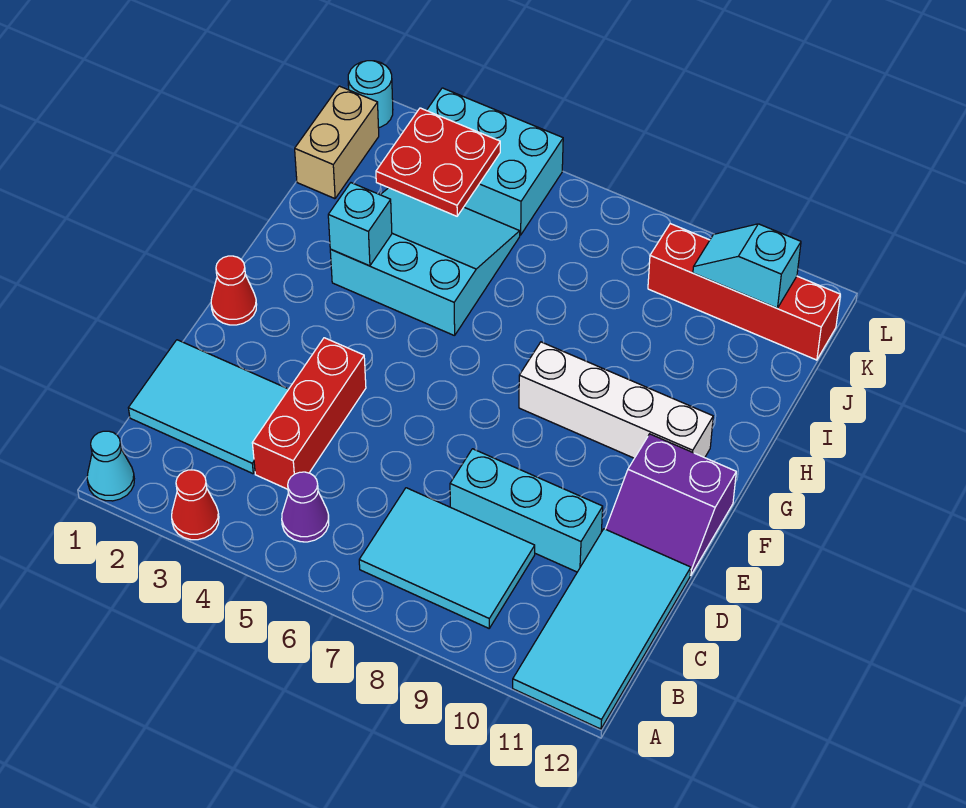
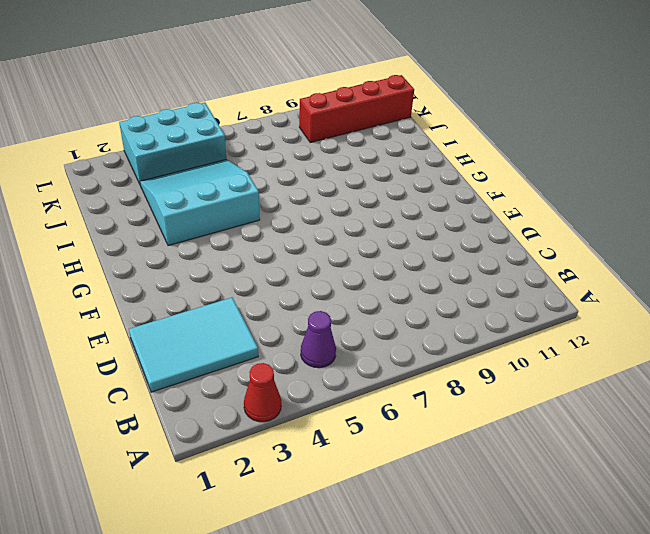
none -> cyan 1x1 cone [87,431,134,501]
none -> cyan 2x4 tile [513,529,691,729]
none -> cyan 2x3 tile [359,488,535,628]

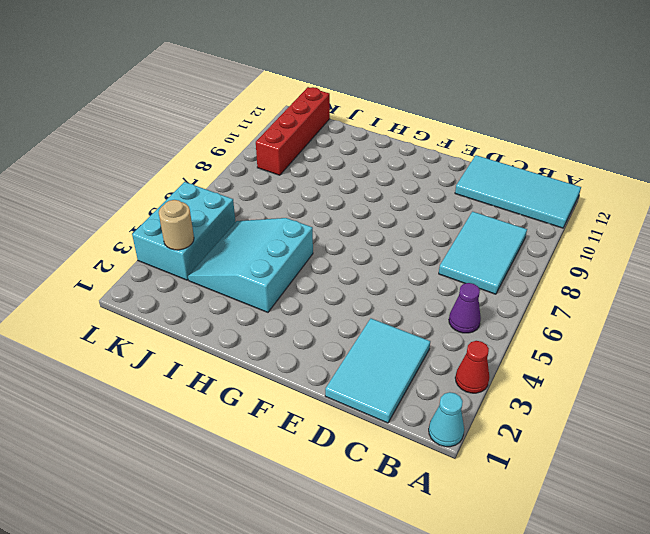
tan 1x1 round brick [159,200,194,250] -> red 2x2 plate [376,108,500,216]
none -> red 1x3 brick [252,338,366,489]
none -> cyan 1x3 brick [450,449,603,572]
none -> purple 2x2 slope [606,434,736,575]

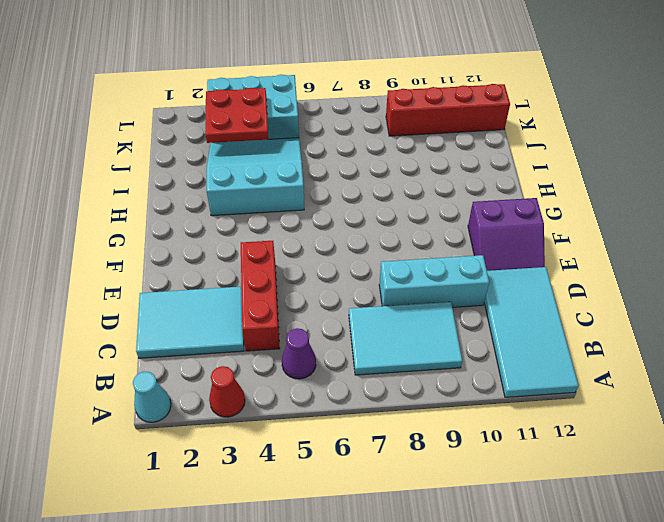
none -> red 1x1 cone [211,256,257,325]
none -> white 1x4 brick [519,342,713,458]
none -> tan 1x2 brick [295,86,379,199]

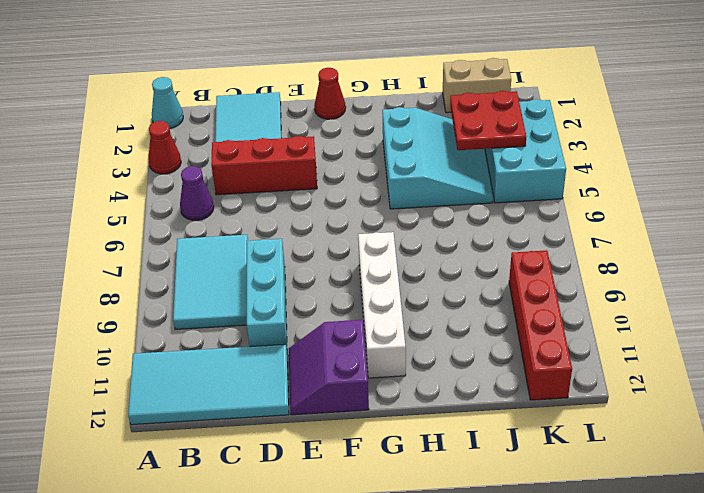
none -> cyan 1x1 round brick [348,61,393,128]
none -> cyan 1x1 brick [328,183,392,266]
none -> cyan 1x2 slope [693,224,801,308]

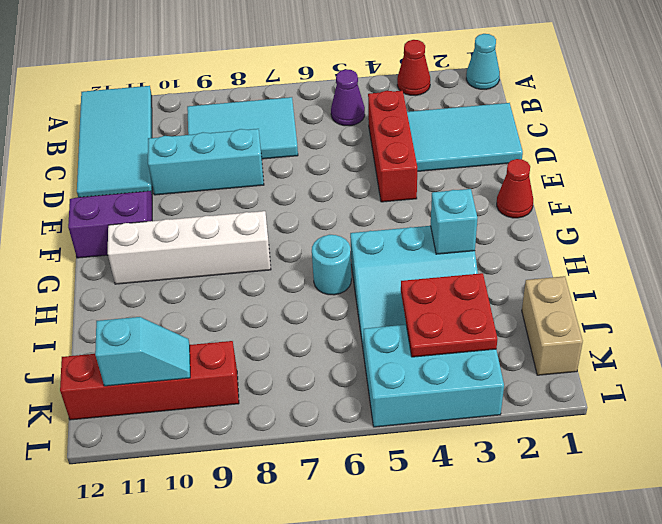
cyan 1x1 round brick [312,235,351,295] -> cyan 1x1 round brick moved to [348,61,393,128]

